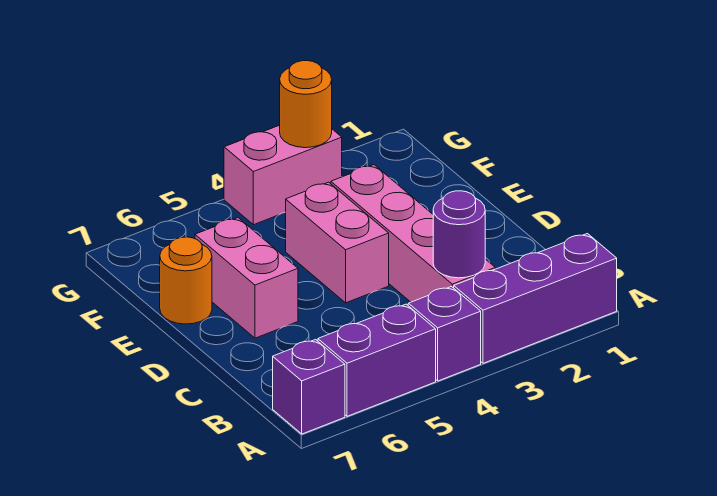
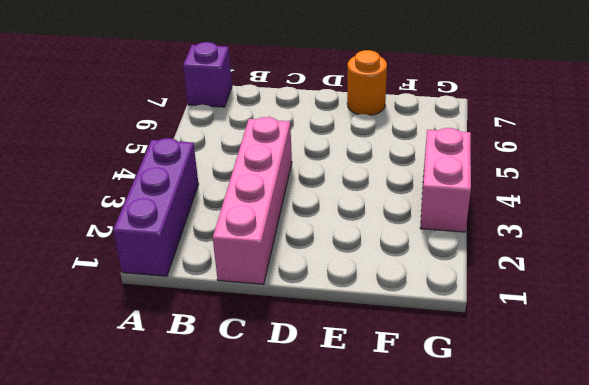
pink 1x4 brick [213,117,292,284] -> pink 1x4 brick turned to [331,165,495,302]
none -> purple 1x1 brick [408,287,481,381]
none -> purple 1x2 brick [318,304,436,416]

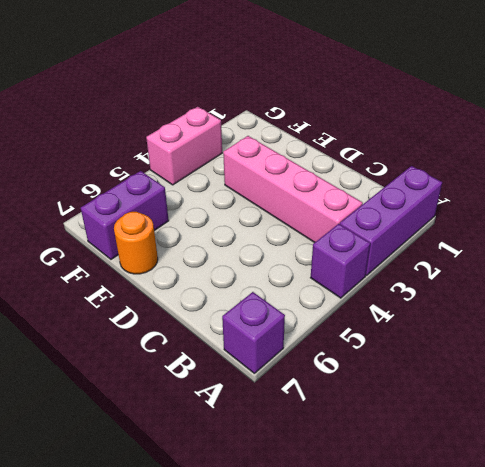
purple 1x2 brick [81,171,169,259] -> purple 1x2 brick moved to [318,304,436,416]
none -> pink 1x2 brick [286,182,389,303]
none -> pink 1x2 brick [195,218,298,338]

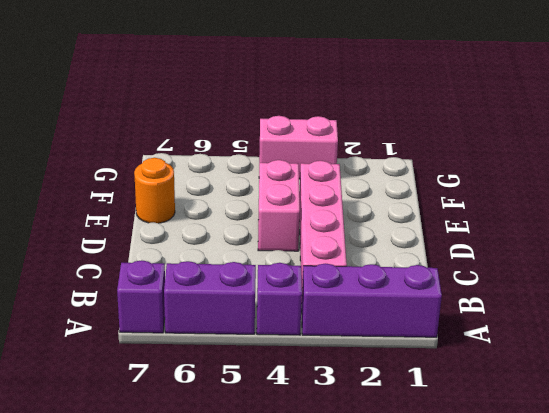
none -> pink 1x2 brick [195,218,298,338]
none -> purple 1x1 round brick [433,191,485,278]

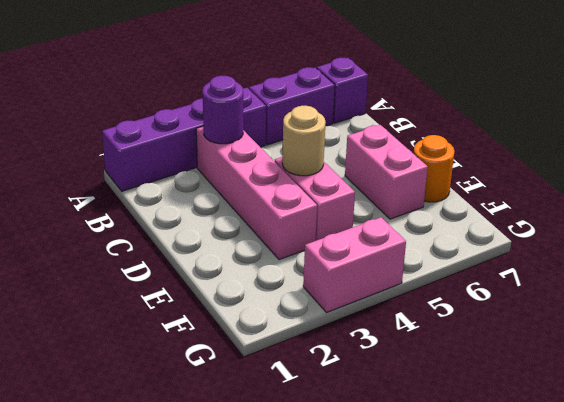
tan 1x1 round brick [282,106,326,176] -> none
none -> orange 1x1 round brick [280,61,332,148]

